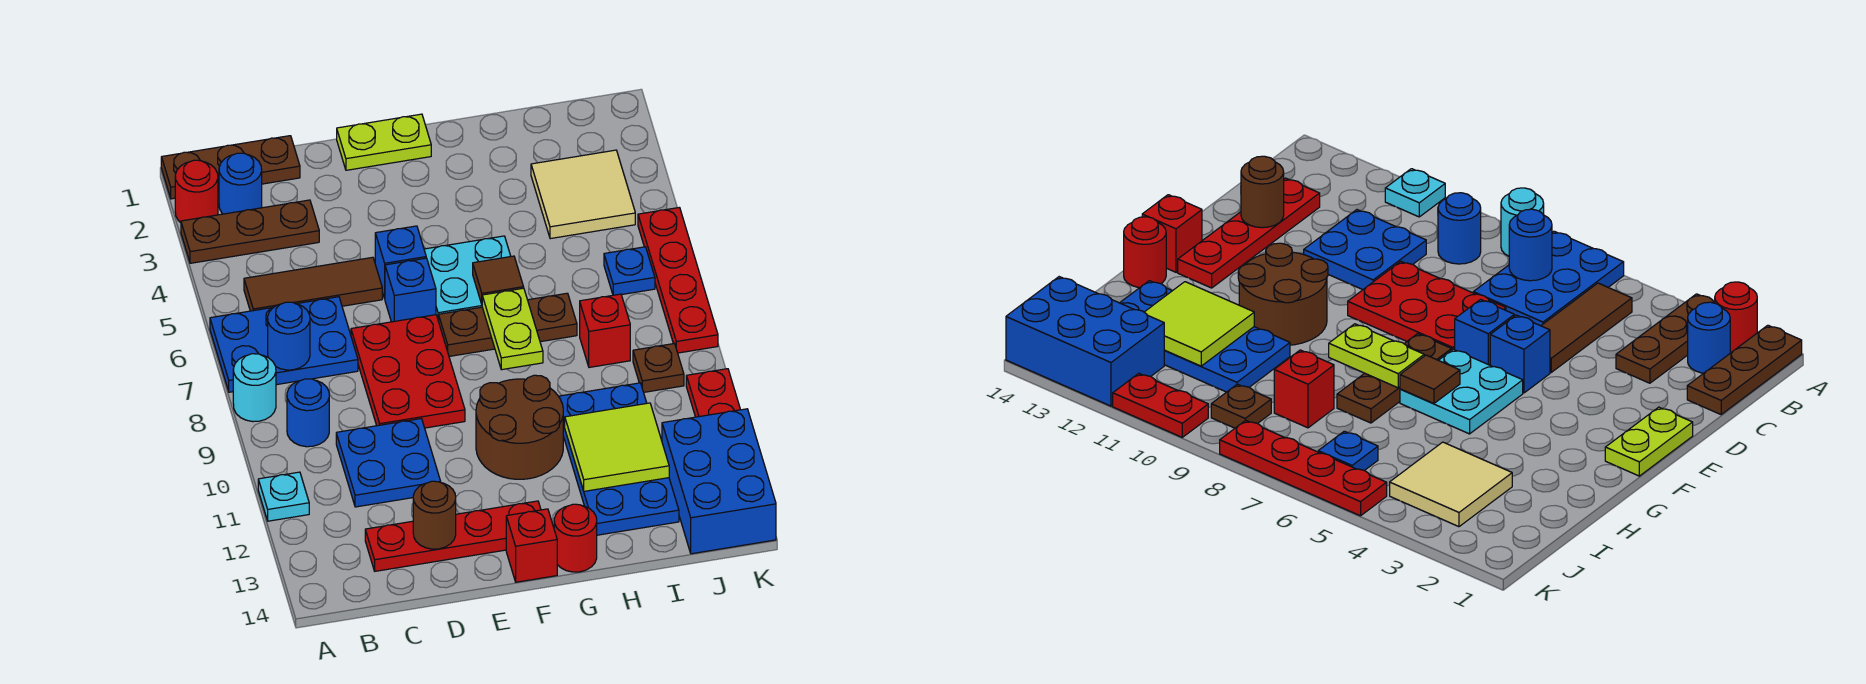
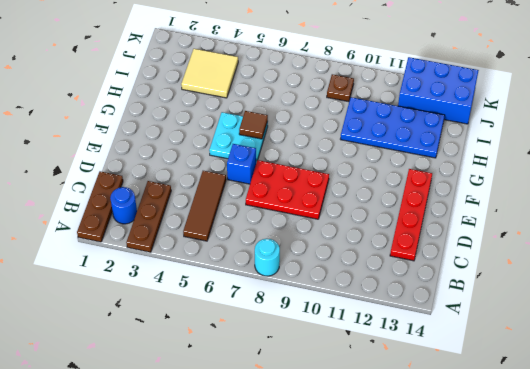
none -> red 1x1 round brick [175,160,218,223]
none -> blue 2x3 plate [210,297,358,392]
none -> cyan 1x1 plate [258,472,309,521]
none -> blue 1x1 round brick [287,379,329,447]

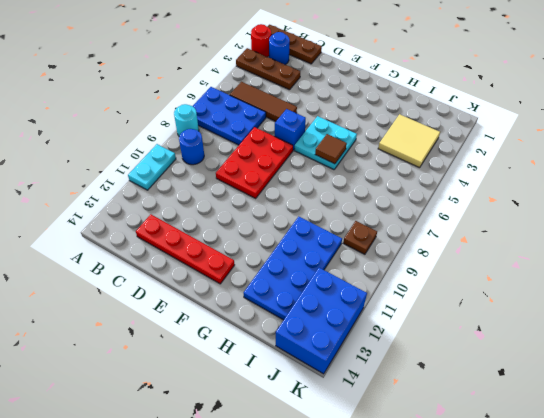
cyan 1x2 plate [128,144,176,190] -> cyan 1x1 plate [258,472,309,521]
none -> blue 2x2 plate [336,419,441,507]
none -> lime 1x2 plate [337,114,431,170]
none -> blue 1x1 brick [375,226,426,299]
none -> brown 1x3 plate [439,293,577,356]

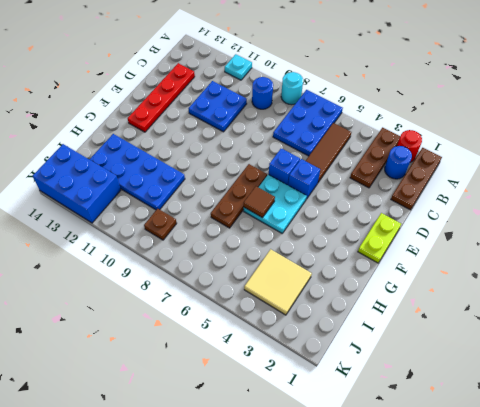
none -> red 2x3 plate [351,315,465,428]
none -> brown 2x2 round brick [476,375,563,479]
none -> red 1x1 brick [506,509,557,582]
none -> red 1x1 round brick [554,504,597,572]

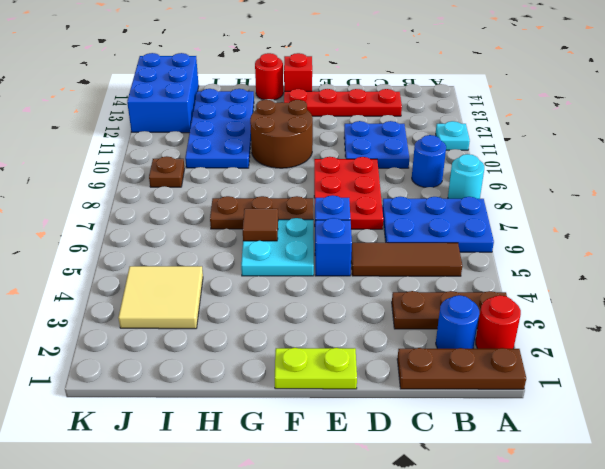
none -> red 1x1 brick [580,294,630,367]
none -> blue 1x1 plate [604,247,655,295]
none -> red 1x4 plate [638,207,718,353]
none -> red 1x2 plate [686,369,740,417]

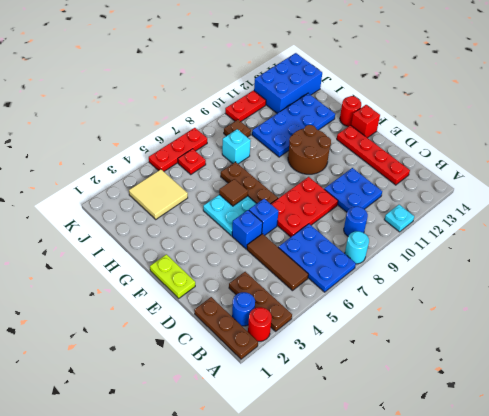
cyan 1x1 brick [222,129,251,164] -> red 1x1 brick [580,294,630,367]
red 1x1 plate [178,149,206,174] -> blue 1x1 plate [604,247,655,295]
red 1x3 plate [149,128,207,171] -> red 1x4 plate [638,207,718,353]
none -> blue 1x1 round brick [268,302,310,370]
none -> brown 1x1 round brick [413,481,456,549]
none -> lime 1x2 plate [482,288,543,370]
none -> lime 2x2 tile [565,403,669,491]

